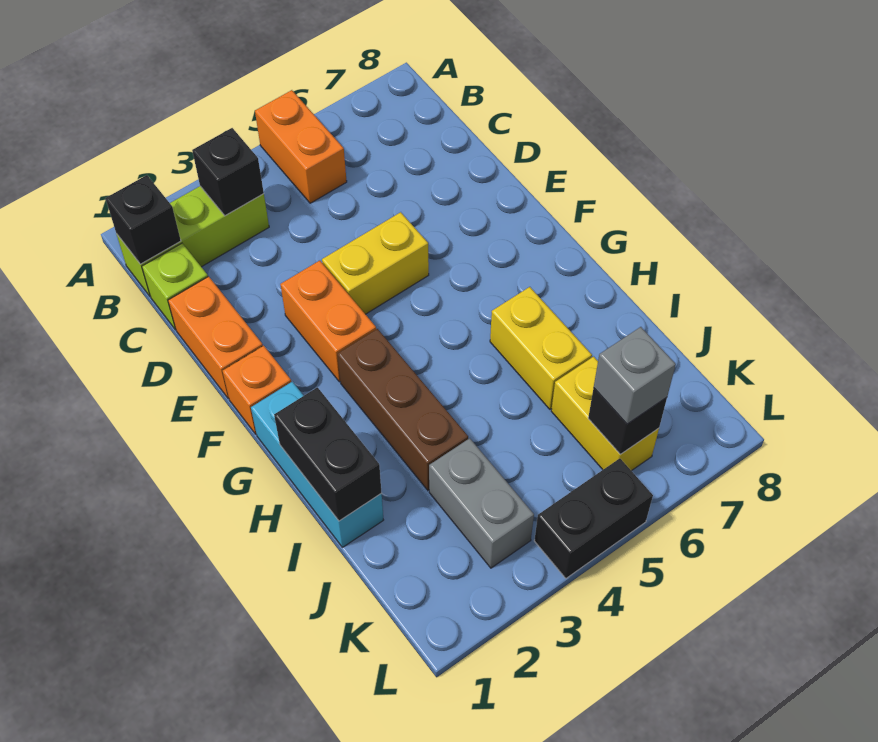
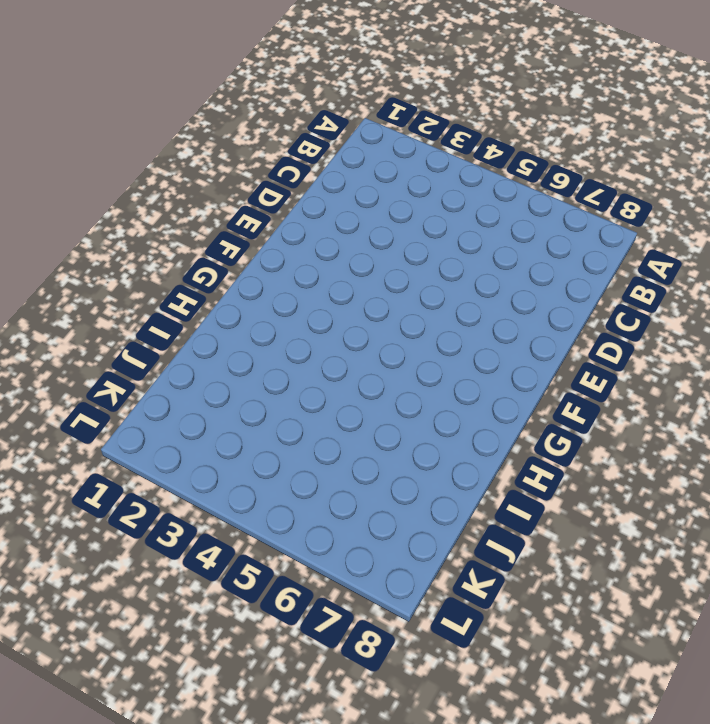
none -> orange 1x2 brick [255,90,347,203]
none -> lime 1x3 brick [117,186,269,296]
none -> lime 1x1 brick [142,243,208,330]

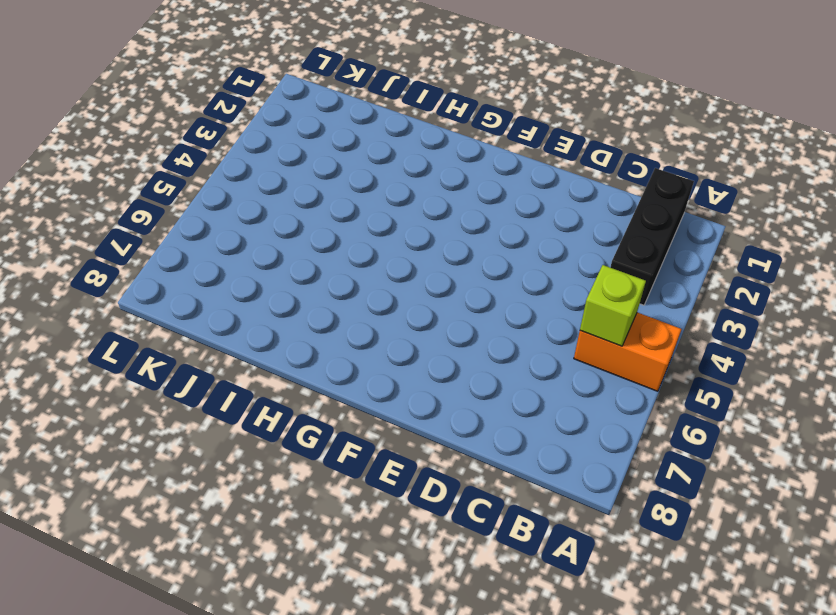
black 1x3 brick [610,168,694,305] -> lime 1x3 brick [117,186,269,296]
lime 1x1 brick [580,265,646,346] -> lime 1x1 brick moved to [142,243,208,330]
none -> orange 1x2 brick [168,276,263,399]
none -> orange 1x2 brick [280,261,376,382]
none -> yellow 1x2 brick [322,212,429,314]

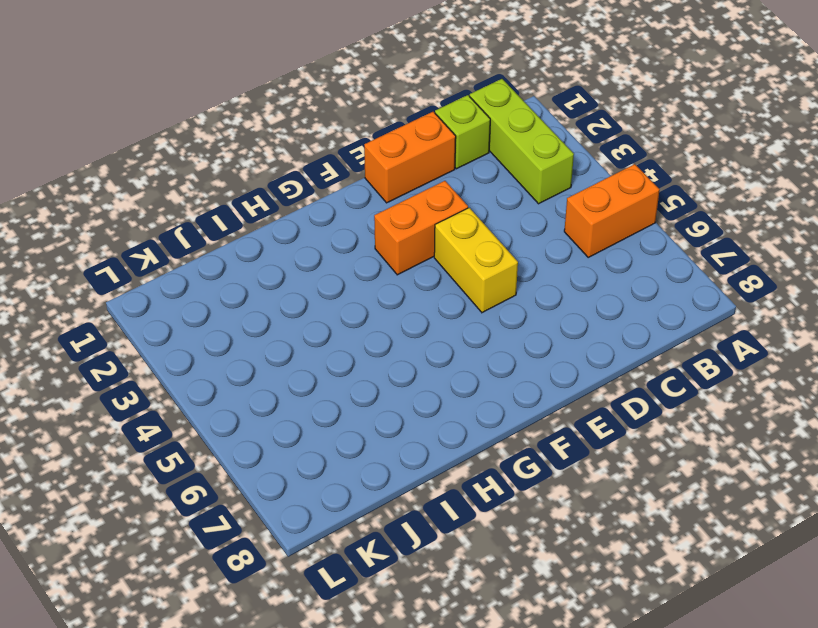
none -> orange 1x1 brick [223,346,291,434]
none -> cyan 1x3 brick [251,382,383,547]
none -> brown 1x3 brick [338,329,468,490]

